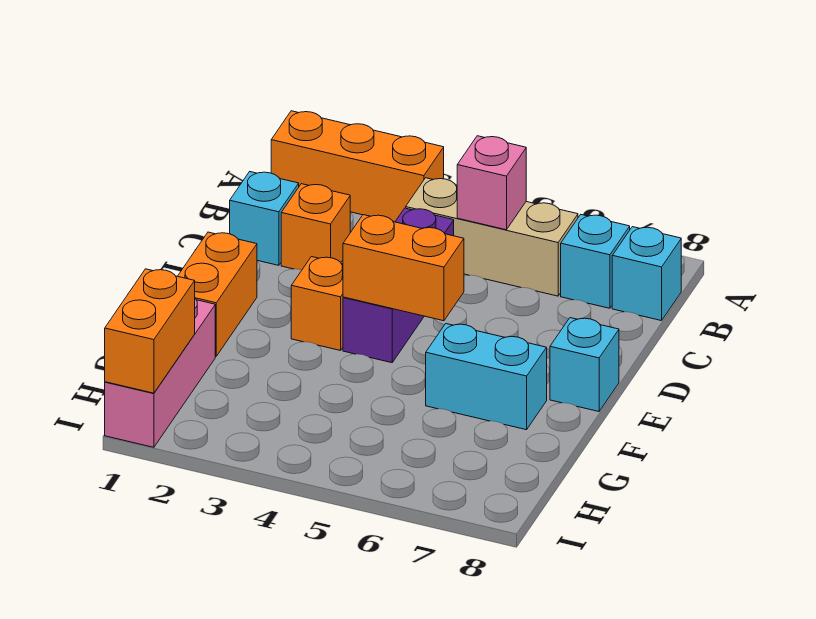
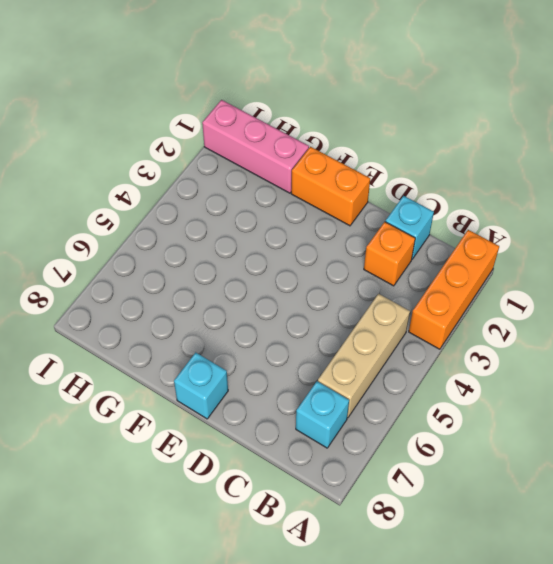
none -> cyan 1x1 brick [612,227,681,321]
none -> purple 1x3 brick [343,208,454,363]
none -> orange 1x1 brick [291,257,343,351]

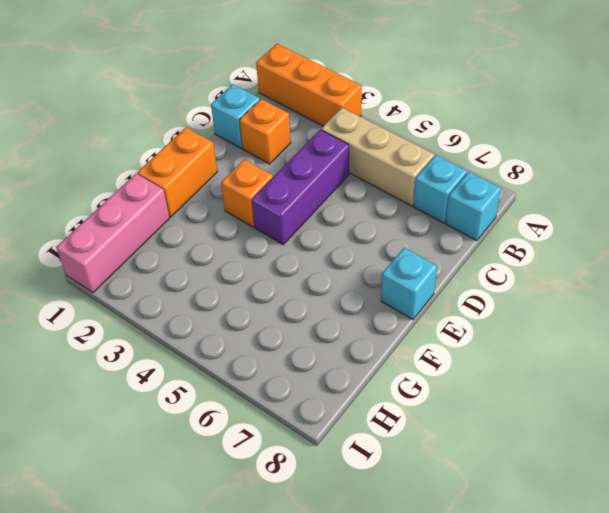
none -> cyan 1x2 brick [426,324,547,430]
none -> pink 1x1 brick [457,136,526,230]
none -> orange 1x2 brick [343,215,464,321]

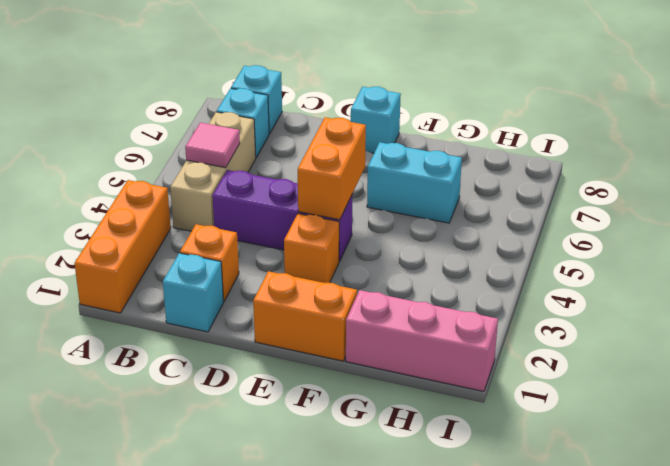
pink 1x1 tile [185,122,240,168] -> pink 1x1 brick [457,136,526,230]
cyan 1x2 brick [367,142,462,223] -> cyan 1x2 brick turned to [426,324,547,430]
none -> orange 1x2 brick [105,269,195,393]

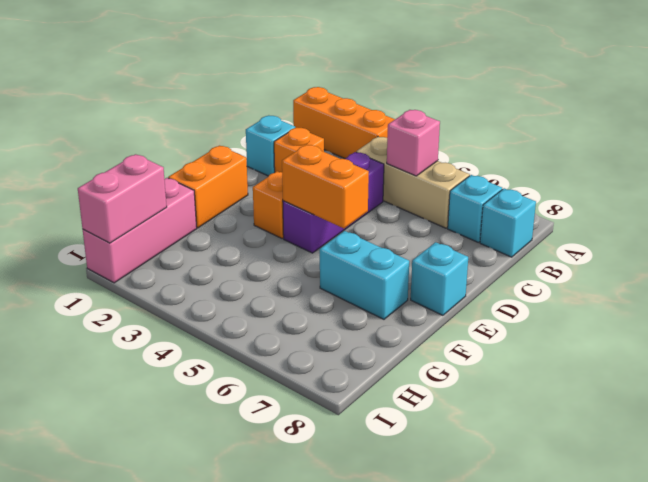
pink 1x2 brick [78,154,167,243] -> orange 1x2 brick [105,269,195,393]

